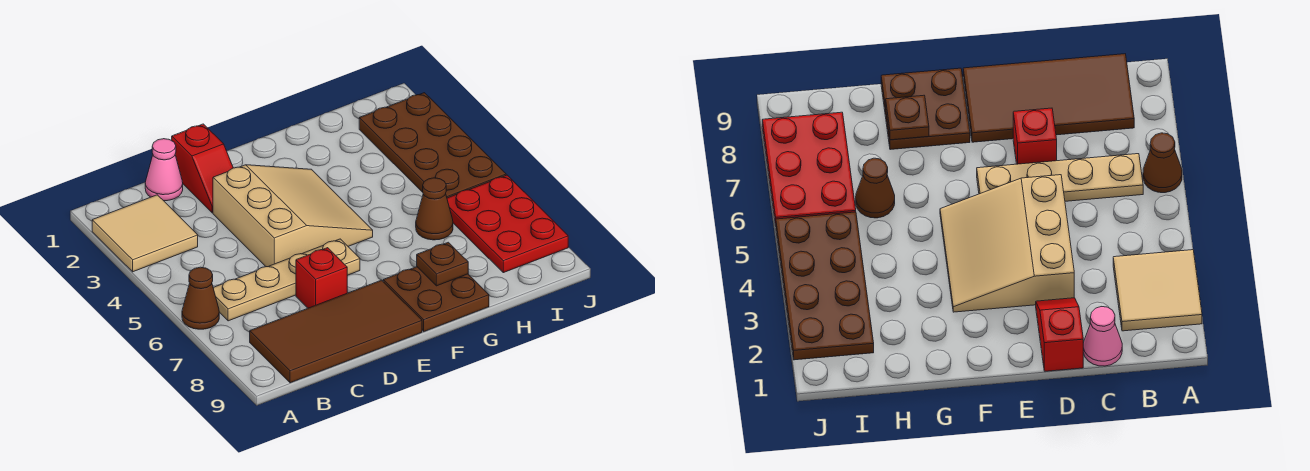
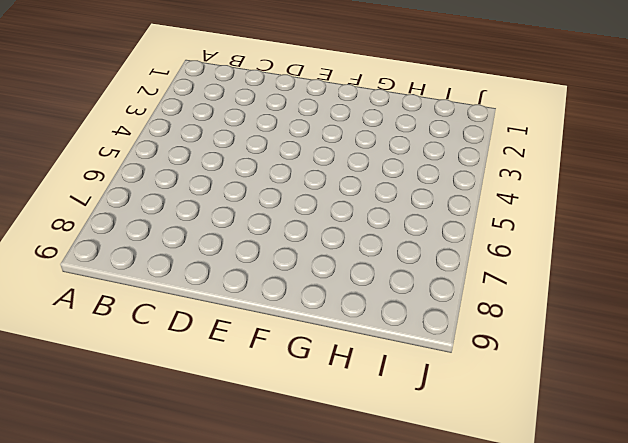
none -> tan 2x2 tile [92,195,198,272]
none -> brown 1x1 cone [182,267,219,329]
none -> tan 1x4 plate [213,239,360,321]

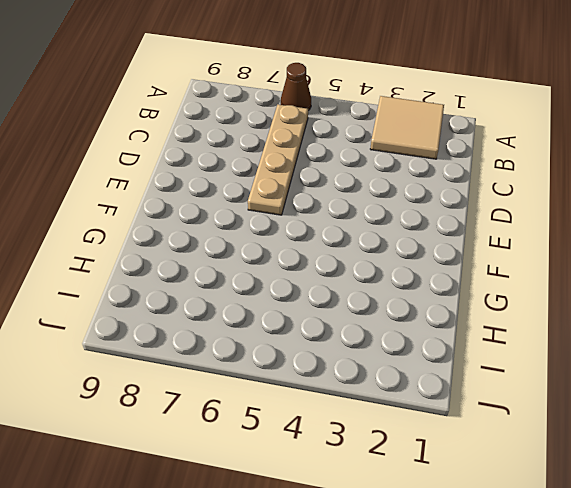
none -> brown 2x4 tile [250,280,422,383]
none -> pink 1x1 cone [145,139,183,201]
none -> red 1x2 slope [172,124,233,213]

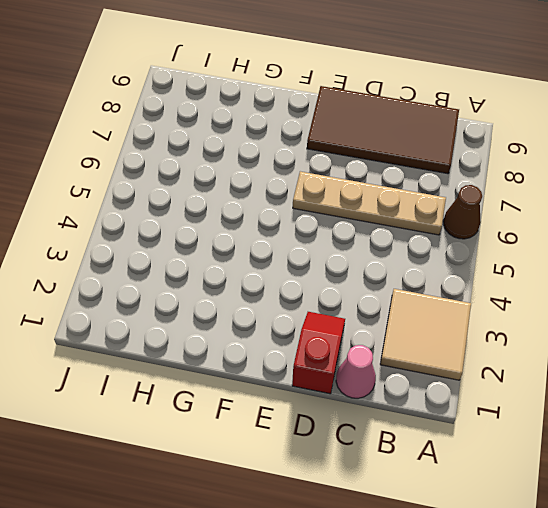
none -> tan 3x3 slope [213,165,373,267]
none -> red 1x1 brick [296,248,347,308]
none -> brown 2x2 plate [383,267,489,331]

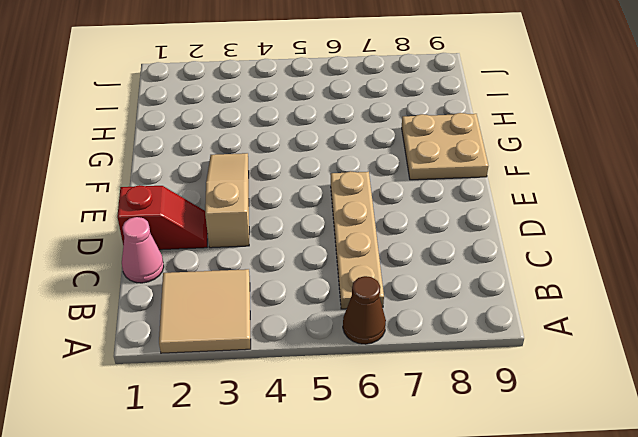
tan 1x3 slope [205,153,249,248] -> tan 3x3 slope [213,165,373,267]
tan 2x2 plate [402,113,488,180] -> brown 2x2 plate [383,267,489,331]
none -> brown 2x4 tile [250,280,422,383]
none -> red 1x1 brick [296,248,347,308]
none -> brown 1x1 cone [416,178,453,240]

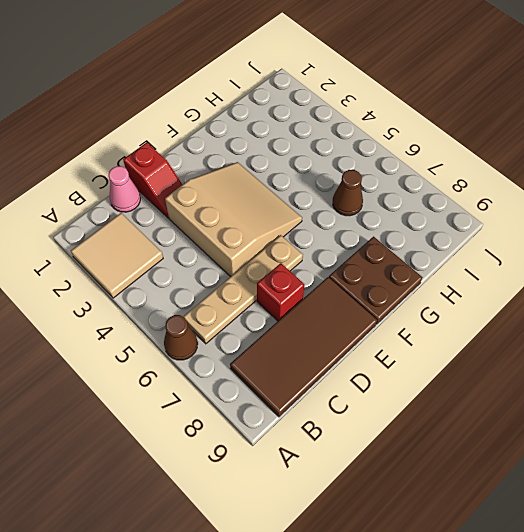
none -> brown 2x4 plate [359,93,506,198]
none -> red 2x3 plate [447,175,568,273]
none -> brown 1x1 plate [417,242,468,286]

